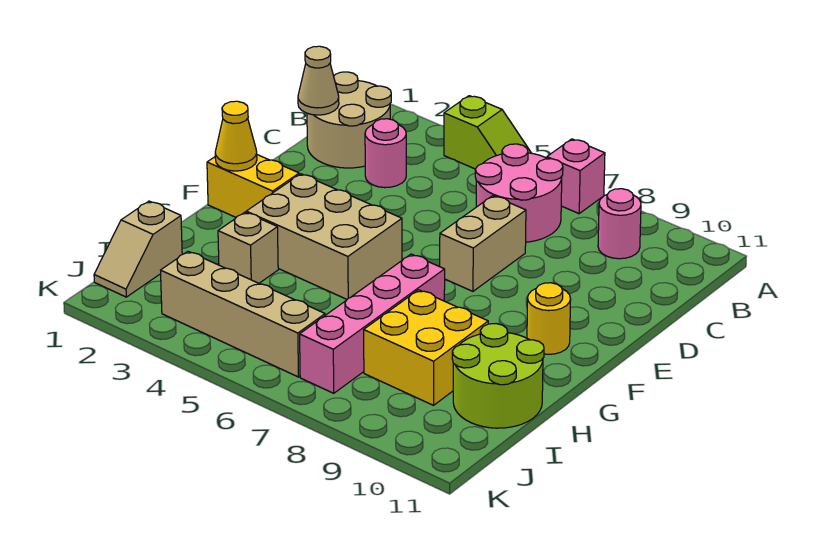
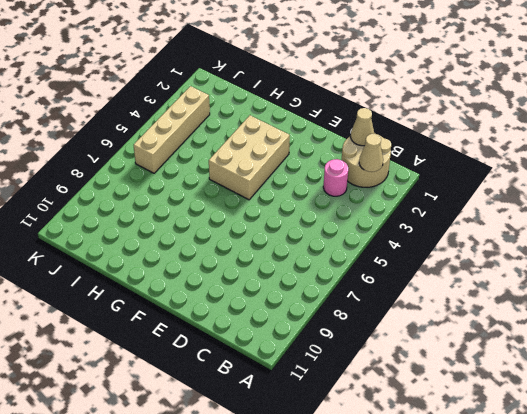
tan 1x1 cone [359,134,383,172] -> none
none -> lime 1x2 slope [444,96,531,169]
none -> pink 1x1 brick [547,139,605,214]
none -> pink 2x2 round brick [475,144,563,242]

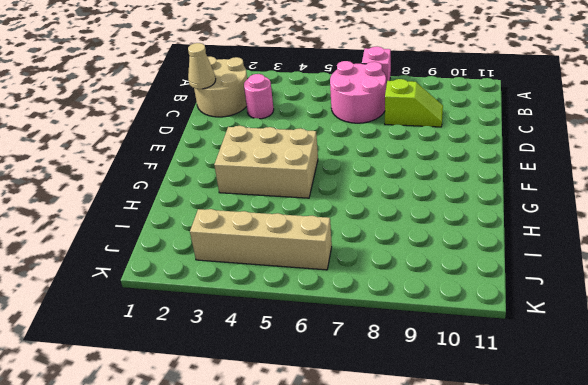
lime 1x2 slope [385,79,443,127] -> lime 1x2 slope moved to [444,96,531,169]
none -> pink 1x1 round brick [598,189,641,259]
none -> tan 1x2 brick [440,196,526,291]
none -> yellow 1x2 brick [207,155,299,217]

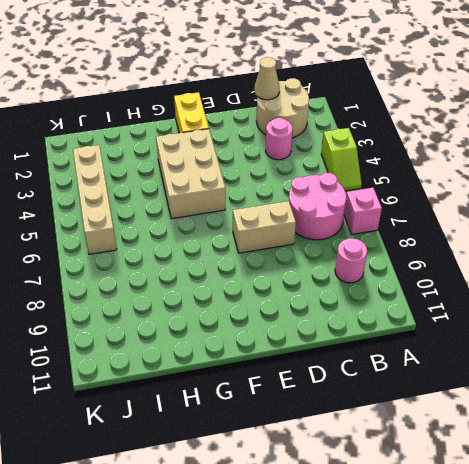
none -> yellow 1x1 round brick [527,283,571,354]
none -> pink 1x4 brick [300,254,445,393]
none -> tan 1x1 brick [218,212,278,283]

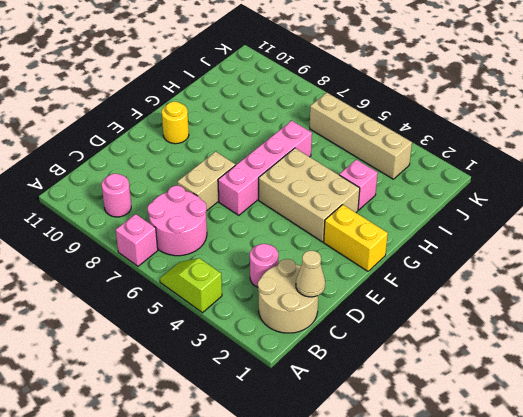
pink 1x4 brick [218,121,312,215] -> pink 1x4 brick moved to [300,254,445,393]
pink 1x1 brick [339,159,378,210] -> tan 1x1 brick [218,212,278,283]
none -> yellow 2x2 brick [364,290,488,405]
none -> lime 2x2 round brick [452,324,544,428]
none -> tan 1x2 slope [94,201,182,297]

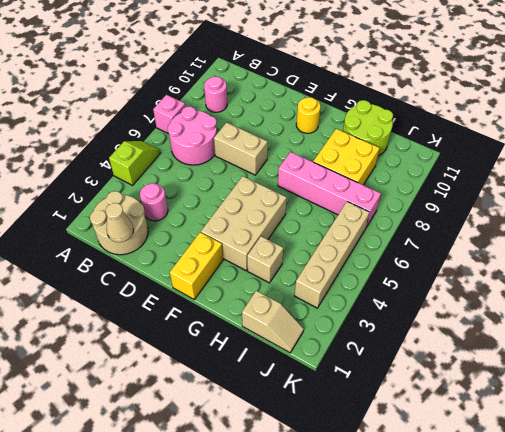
none -> yellow 1x1 cone [215,101,257,171]

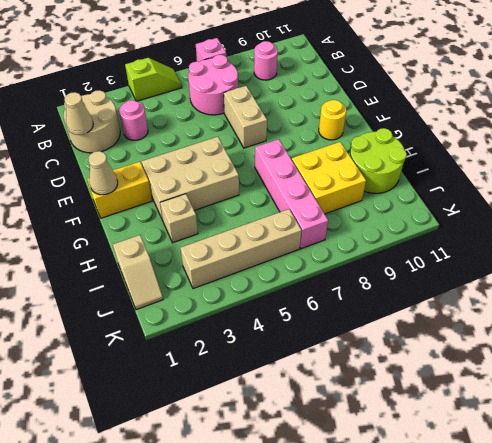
tan 1x1 cone [88,151,118,195] -> yellow 1x1 cone [215,101,257,171]

